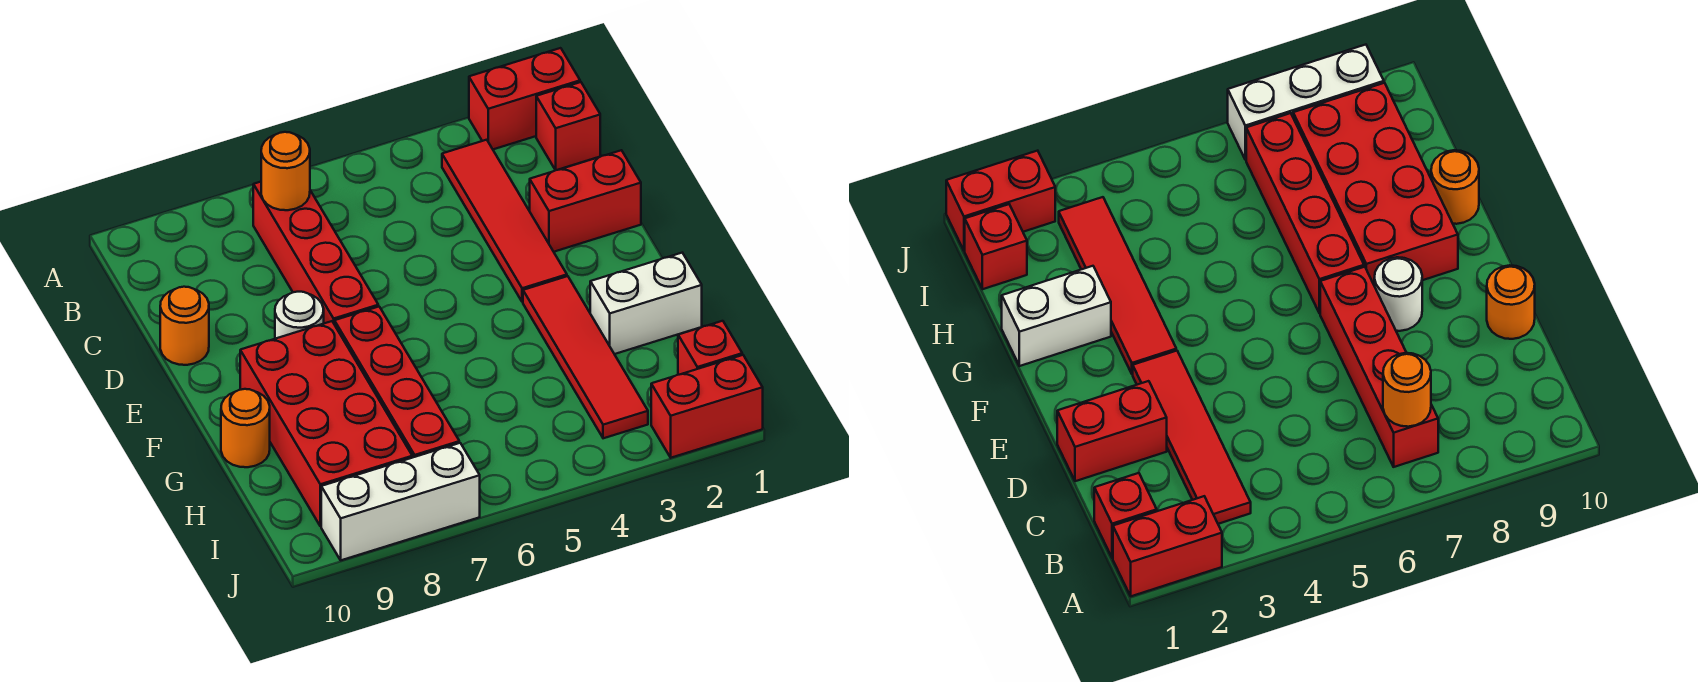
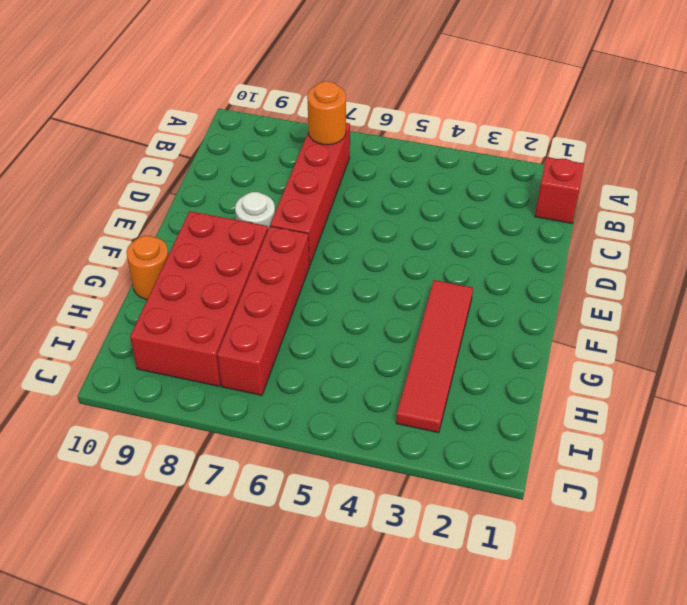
none -> red 1x2 brick [469,48,580,149]
none -> red 1x4 tile [442,140,567,302]
none -> red 1x2 brick [530,150,641,252]

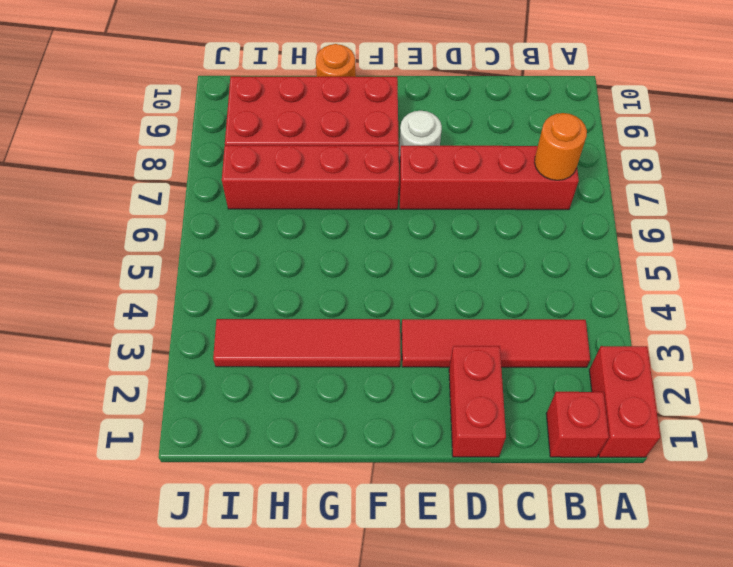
none -> orange 1x1 round brick [160,287,209,365]
none -> white 1x2 brick [590,253,702,354]
none -> red 1x1 brick [678,321,742,375]

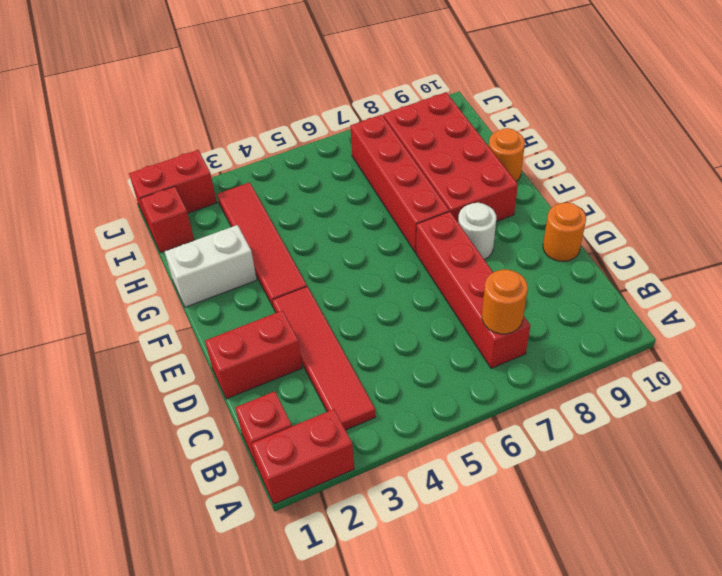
none -> white 1x3 brick [321,443,480,560]

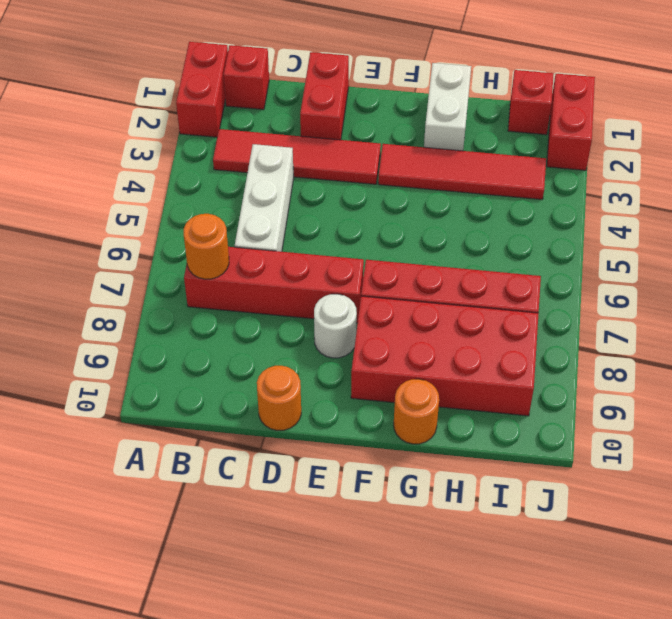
white 1x3 brick [235,144,294,252] -> white 1x3 brick moved to [321,443,480,560]

